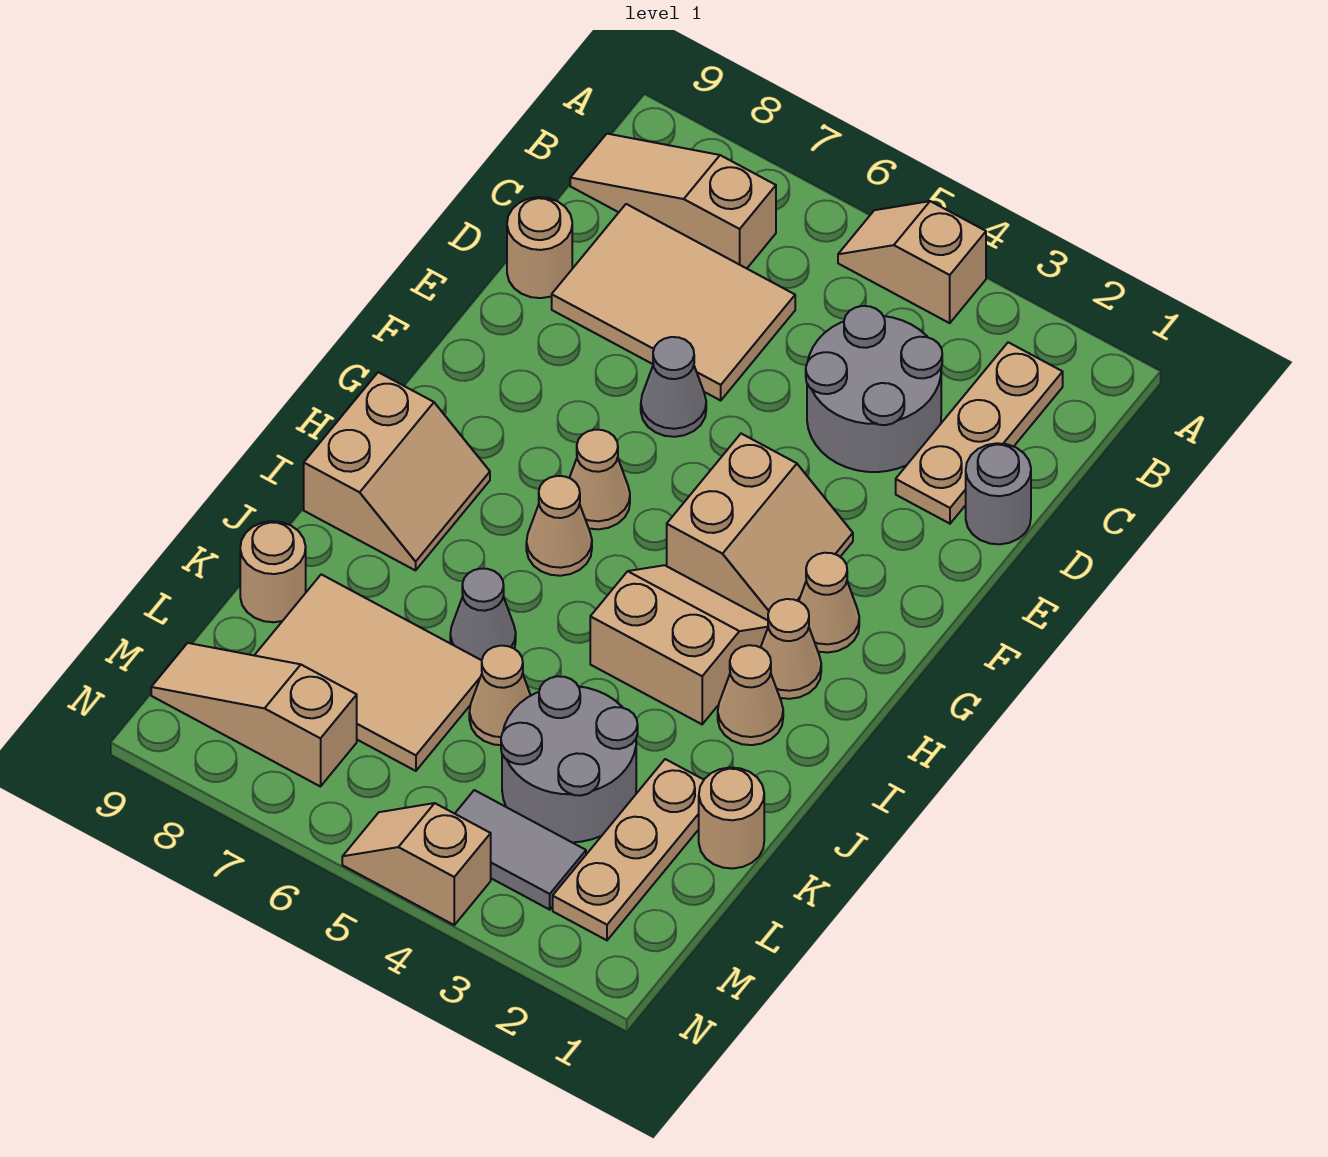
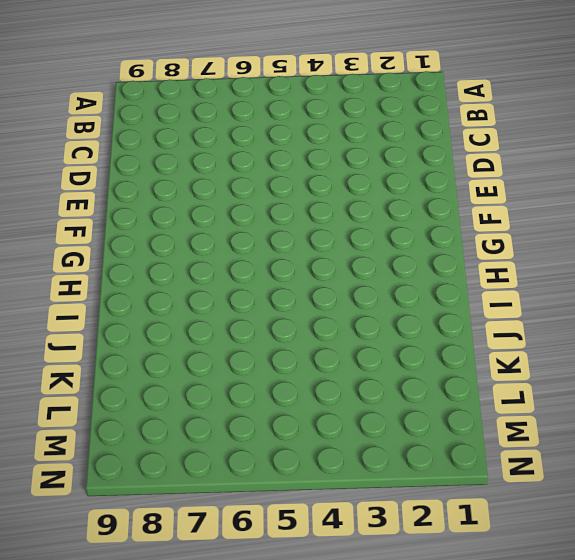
none -> tan 1x2 slope [838,201,986,323]
none -> tan 1x3 plate [896,342,1063,524]
none -> tan 1x3 slope [570,134,776,268]

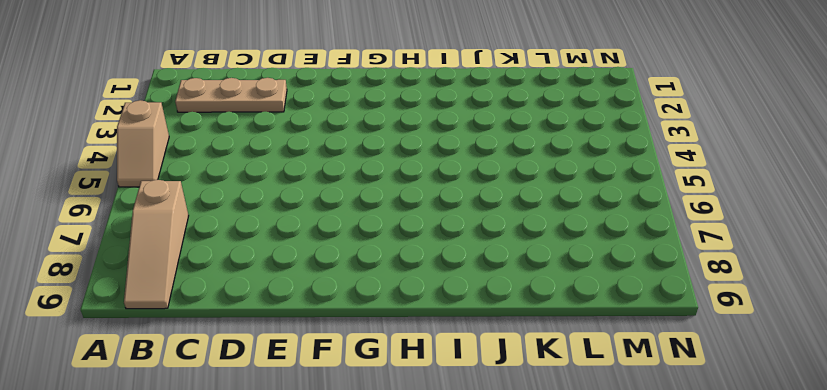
none -> grey 2x2 round brick [806,306,942,472]
none -> tan 2x3 tile [552,204,795,400]
none -> grey 1x1 round brick [966,443,1031,544]

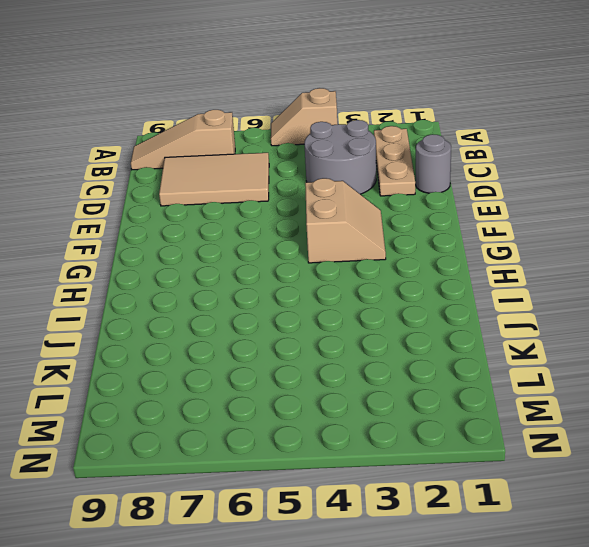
none -> tan 1x1 round brick [507,197,572,298]
none -> grey 1x1 cone [641,337,706,437]
none -> tan 1x1 cone [799,553,859,653]

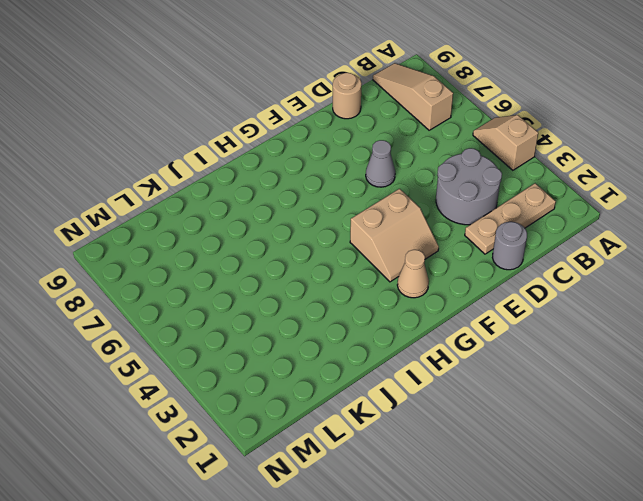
none -> tan 2x3 tile [552,204,795,400]
none -> tan 1x1 cone [570,430,630,529]
none -> tan 1x1 cone [761,599,821,699]

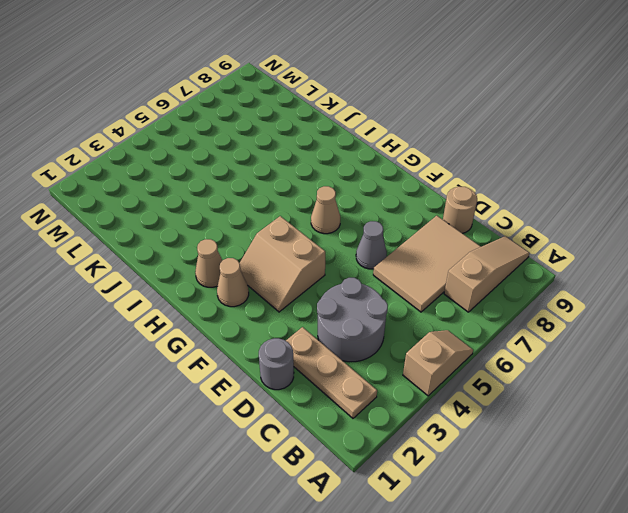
none -> tan 2x2 slope [590,565,768,724]
none -> tan 1x1 cone [526,476,592,576]
none -> tan 2x2 slope [304,372,490,570]

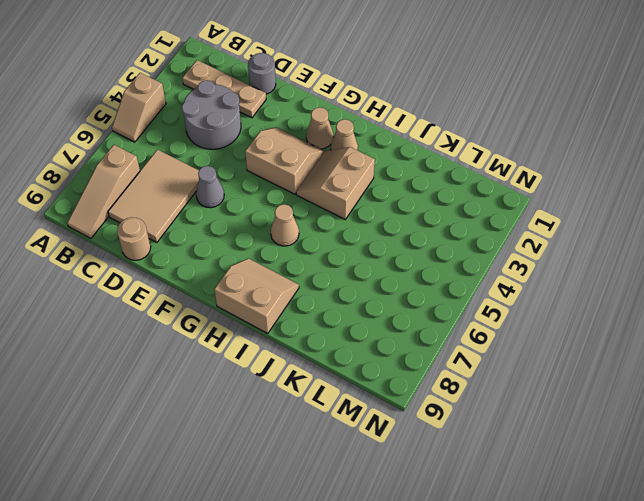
none -> tan 1x1 cone [570,430,630,529]
none -> tan 1x1 cone [718,645,783,745]
none -> grey 1x1 cone [450,569,516,660]

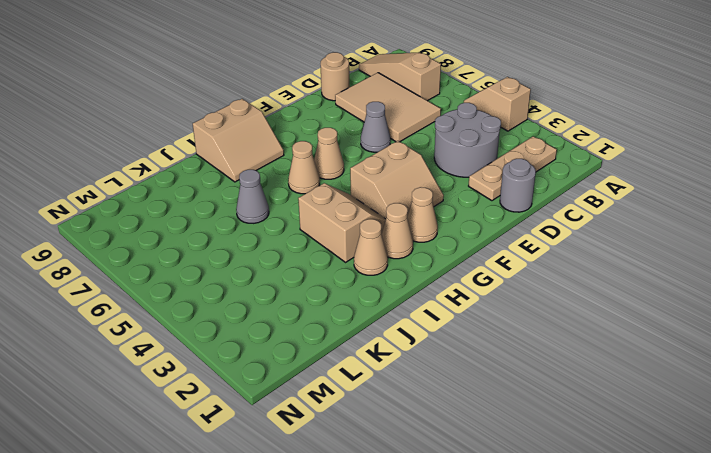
none -> tan 1x1 round brick [699,767,764,869]
none -> tan 1x3 plate [553,759,704,940]
none -> grey 2x2 round brick [501,676,638,843]

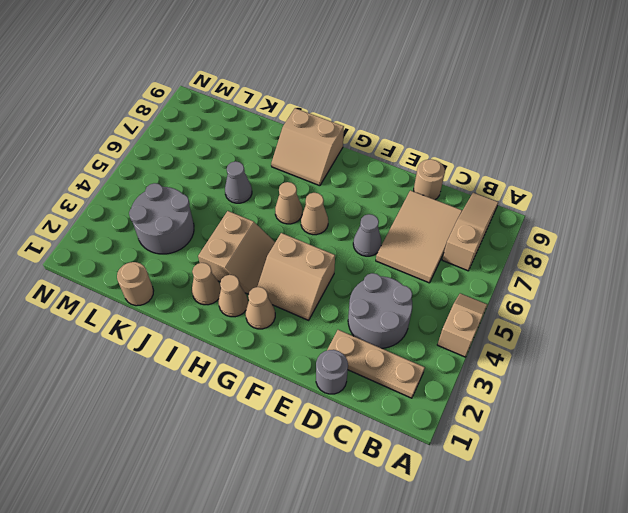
none -> tan 1x3 plate [553,759,704,940]
none -> tan 1x1 cone [469,646,531,745]
none -> tan 2x3 tile [254,574,482,771]

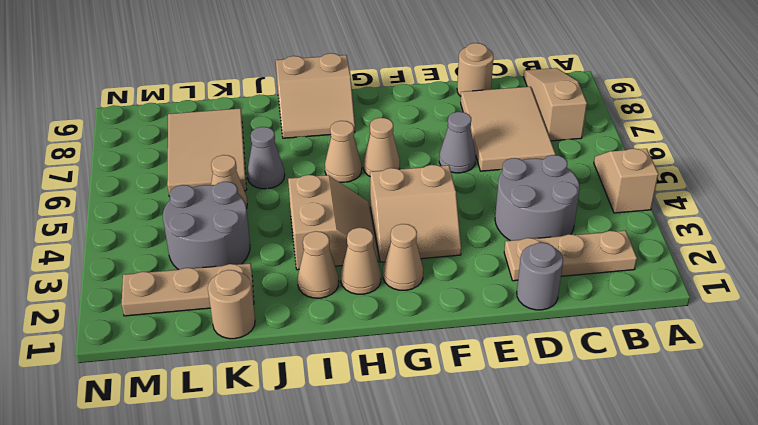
none -> tan 1x1 round brick [240,521,306,622]
none -> grey 1x2 tile [455,790,586,910]
none -> tan 1x3 slope [151,643,357,787]

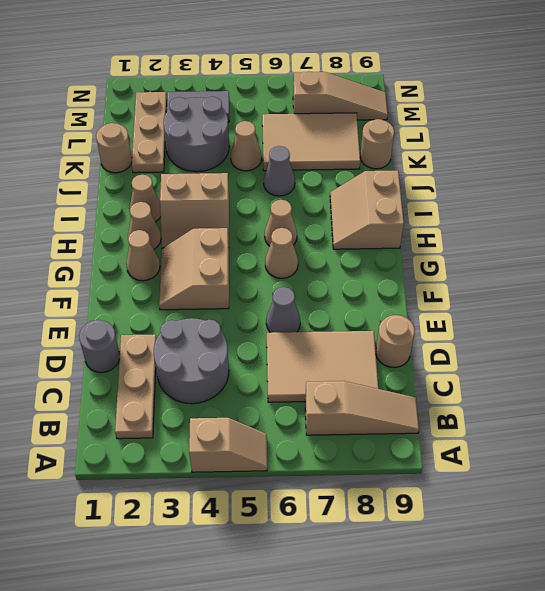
none -> tan 1x2 slope [342,803,491,925]

